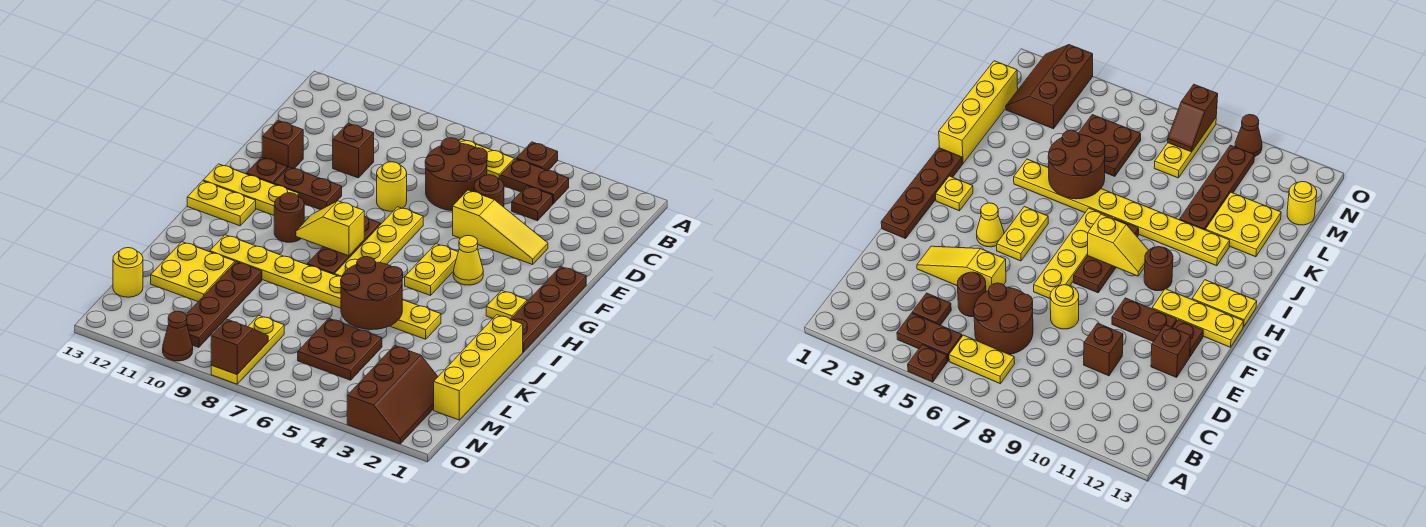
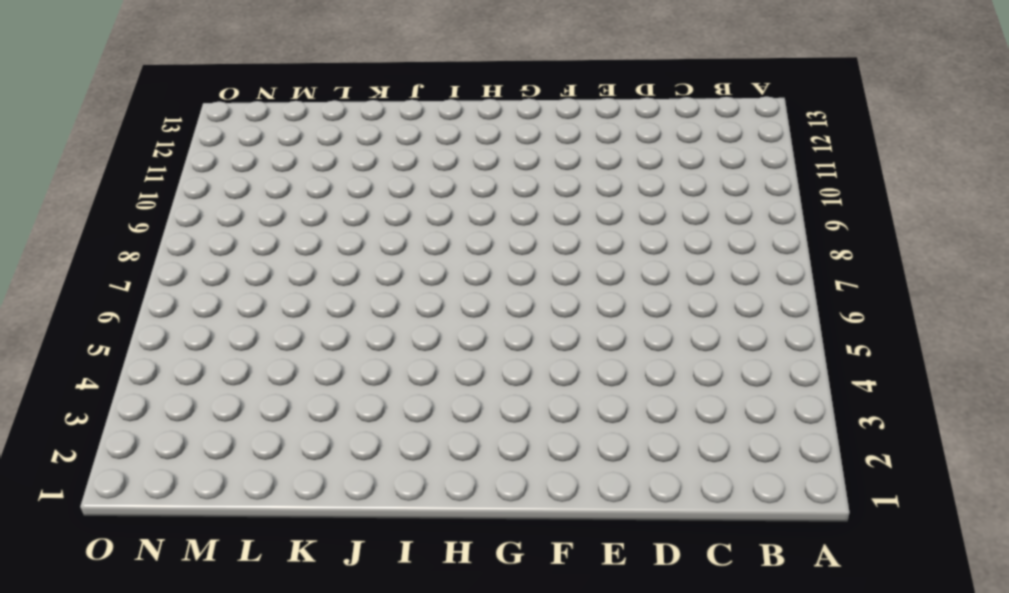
none -> brown 1x1 plate [516,142,558,171]
none -> brown 1x2 plate [500,159,569,204]
none -> yellow 1x2 plate [459,139,514,179]
none -> brown 1x1 plate [512,186,553,221]

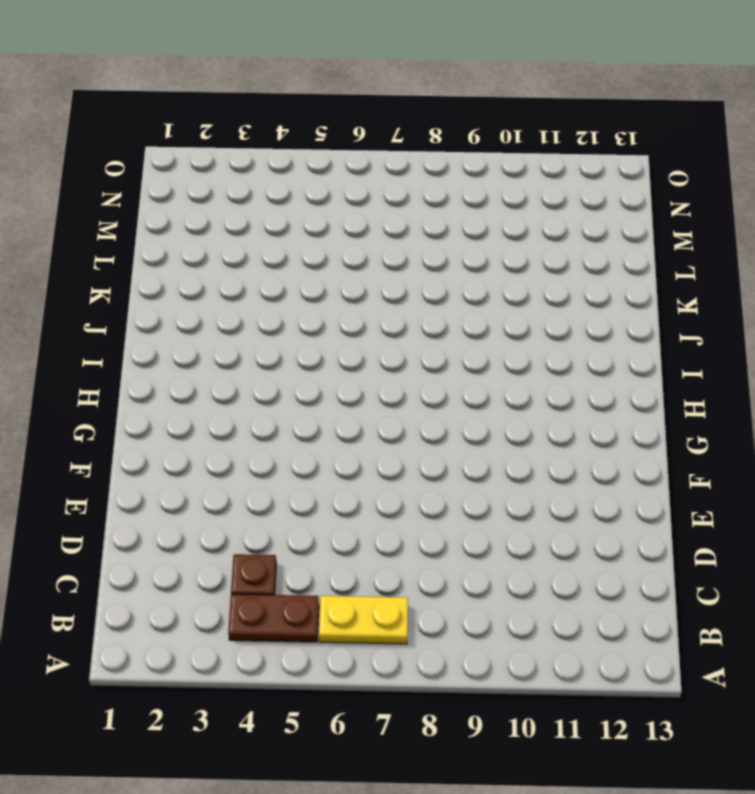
none -> brown 1x1 plate [516,142,558,171]
none -> brown 2x2 round brick [425,138,487,211]
none -> brown 1x1 round brick [474,175,504,207]
none -> brown 1x1 brick [333,123,374,178]

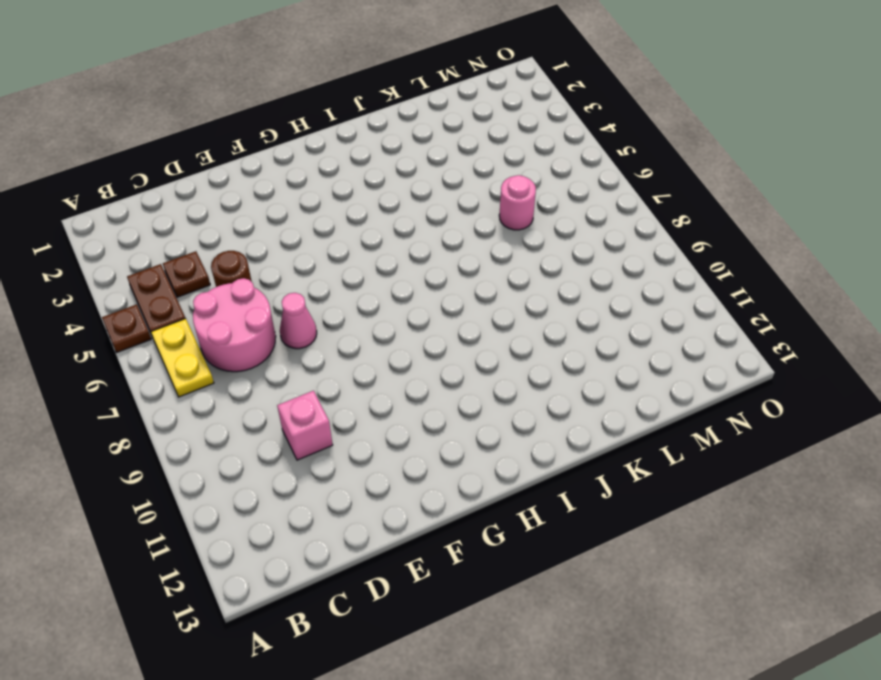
pink 2x2 round brick [193,278,276,372] -> brown 2x2 round brick [425,138,487,211]
pink 1x1 brick [277,391,333,460] -> brown 1x1 brick [333,123,374,178]
pink 1x1 cone [280,293,317,349] -> none
pink 1x1 round brick [499,175,536,230] -> brown 2x2 plate [298,319,382,380]
none -> yellow 1x3 slope [453,190,548,264]
none -> yellow 1x1 round brick [377,162,407,211]
none -> brown 1x1 brick [262,120,303,169]
none -> brown 1x4 plate [511,266,586,352]

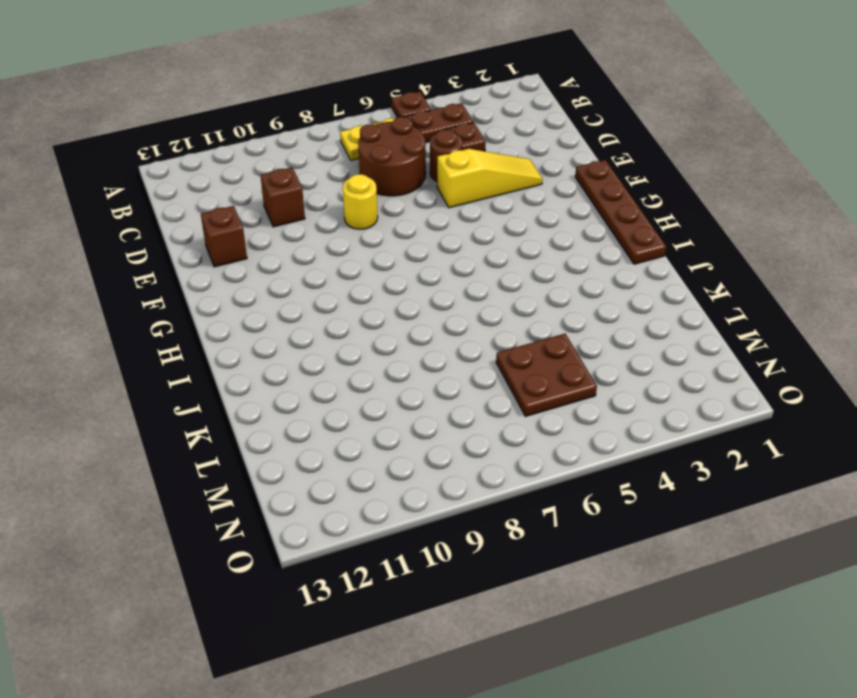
none -> yellow 1x4 plate [334,207,423,277]
none -> brown 1x2 plate [274,167,342,210]
none -> brown 1x1 plate [246,157,287,184]
none -> yellow 1x1 cone [453,236,483,285]

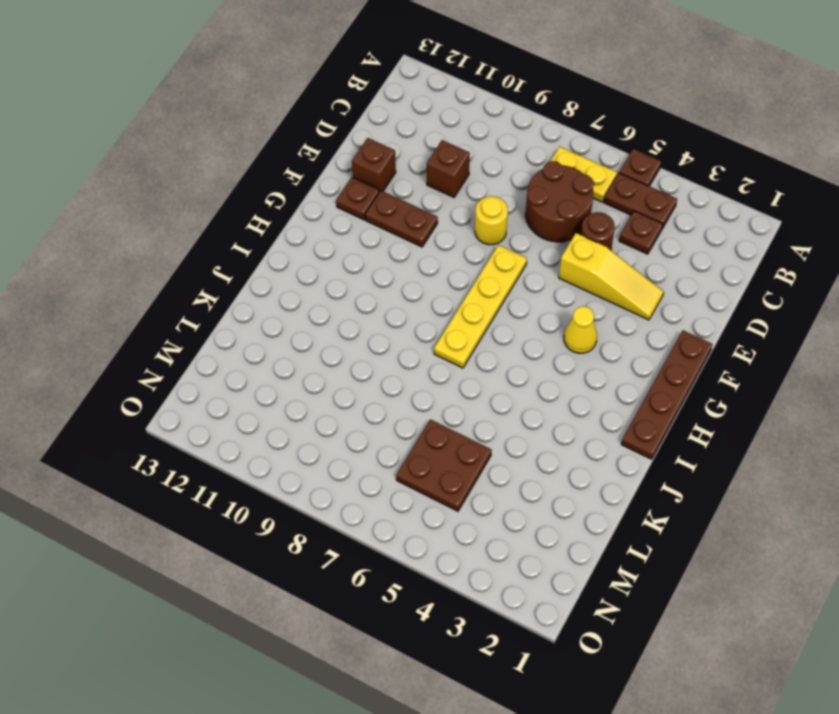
none -> yellow 1x2 plate [405,244,458,296]
none -> brown 1x3 plate [307,216,380,274]
none -> yellow 1x3 plate [203,164,299,215]
none -> yellow 1x1 plate [486,290,527,319]

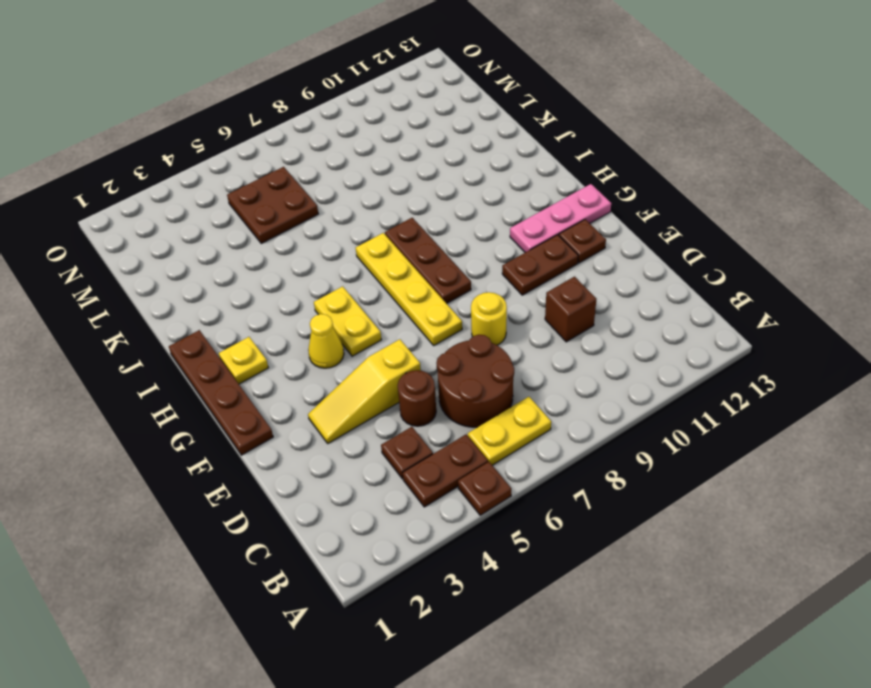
pink 1x3 plate [510,184,611,252] -> yellow 1x3 plate [203,164,299,215]
none -> brown 1x1 brick [262,120,303,169]
none -> brown 1x1 round brick [274,193,304,242]
none -> yellow 1x2 plate [187,181,256,226]
none -> yellow 1x4 brick [434,315,523,420]

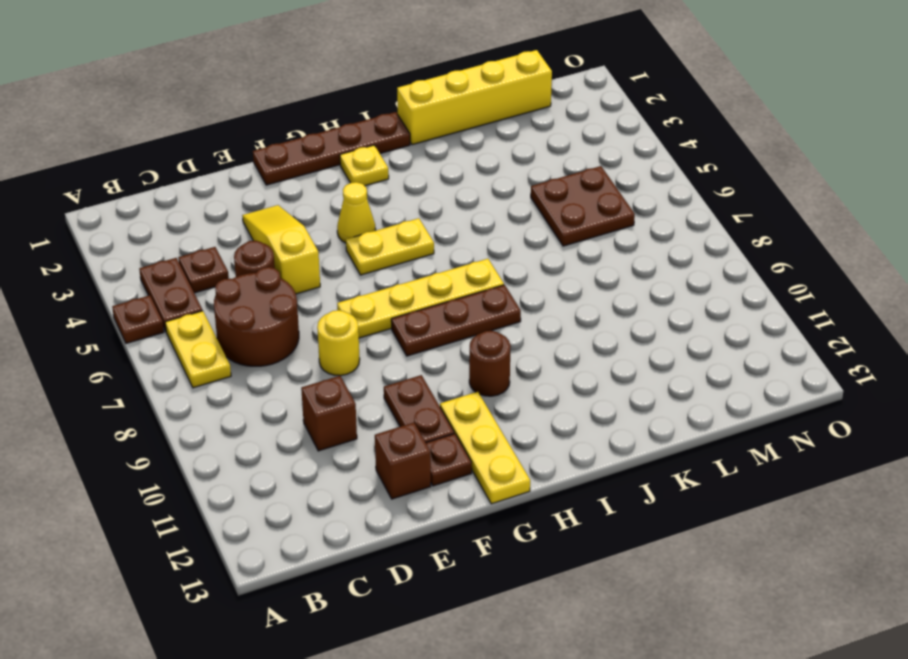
none -> yellow 1x2 plate [187,181,256,226]
none -> yellow 1x8 plate [210,235,441,339]
none -> brown 1x4 plate [186,262,262,347]
none -> yellow 2x2 plate [151,242,235,302]

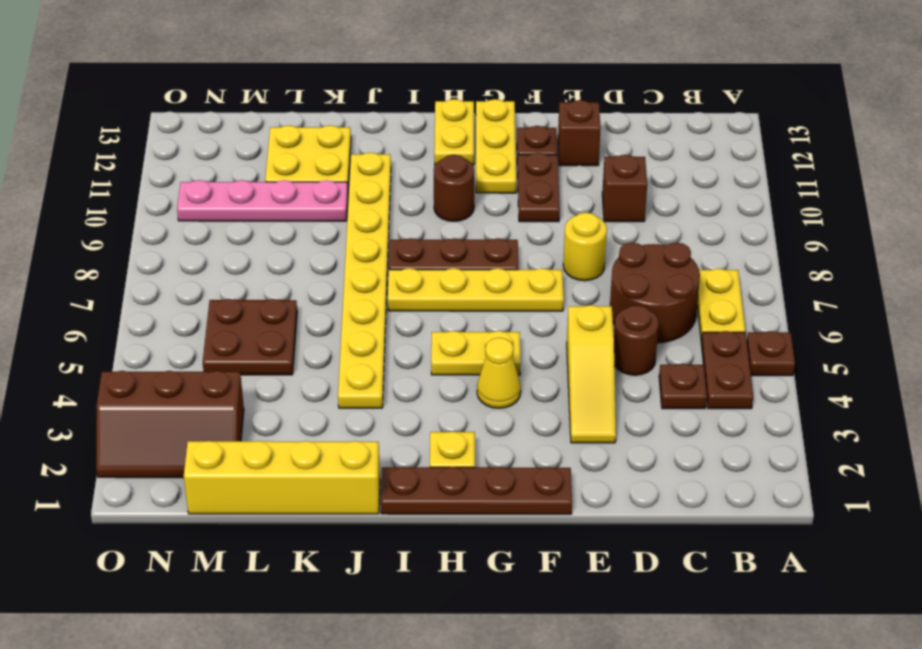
pink 1x4 plate [177,180,348,221] -> brown 1x4 plate [186,262,262,347]
none -> yellow 1x3 plate [211,315,284,384]
none -> yellow 1x1 round brick [113,248,143,297]
none -> brown 1x1 cone [163,311,193,361]
none -> yellow 1x2 slope [296,201,364,256]

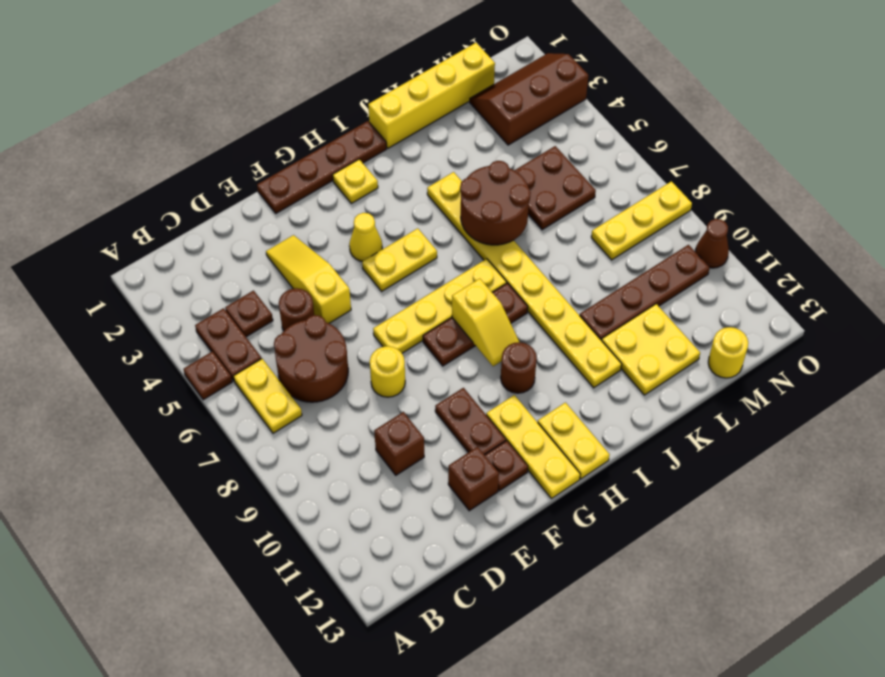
none -> brown 1x2 slope [211,319,268,374]

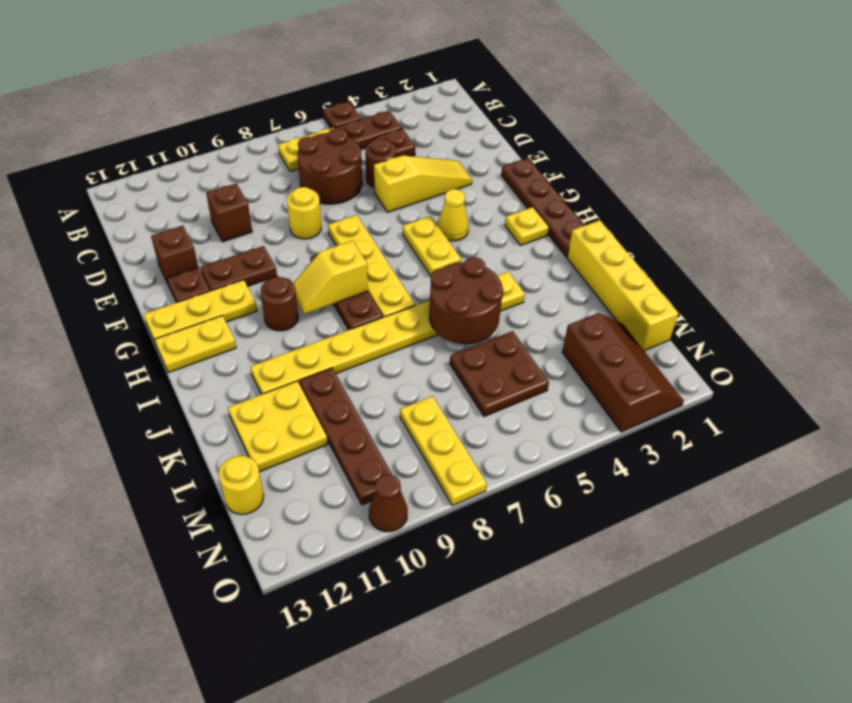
none -> brown 1x2 slope [211,319,268,374]

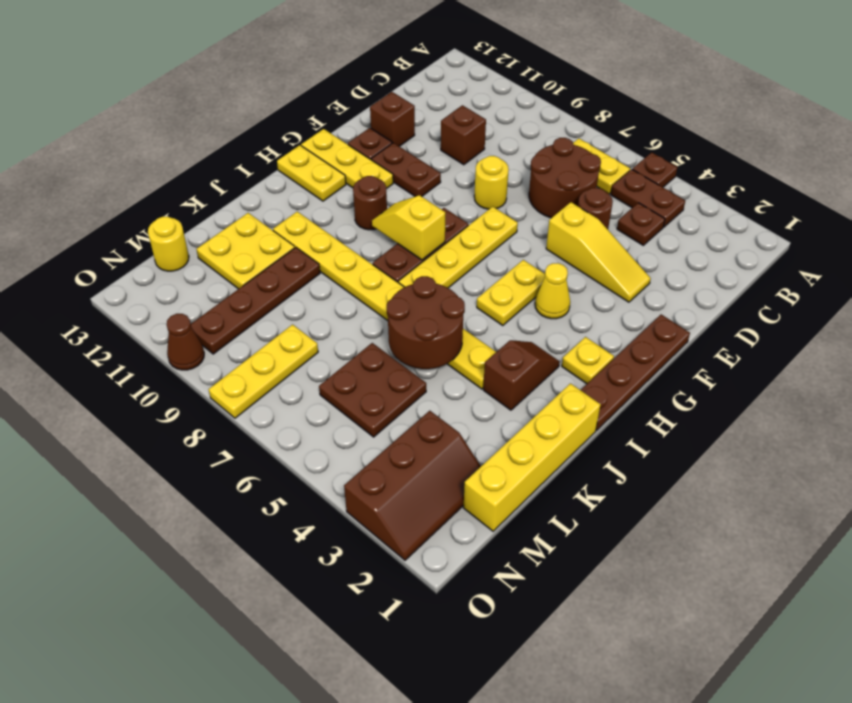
brown 1x2 slope [483,340,560,410] -> brown 1x2 slope moved to [211,319,268,374]

